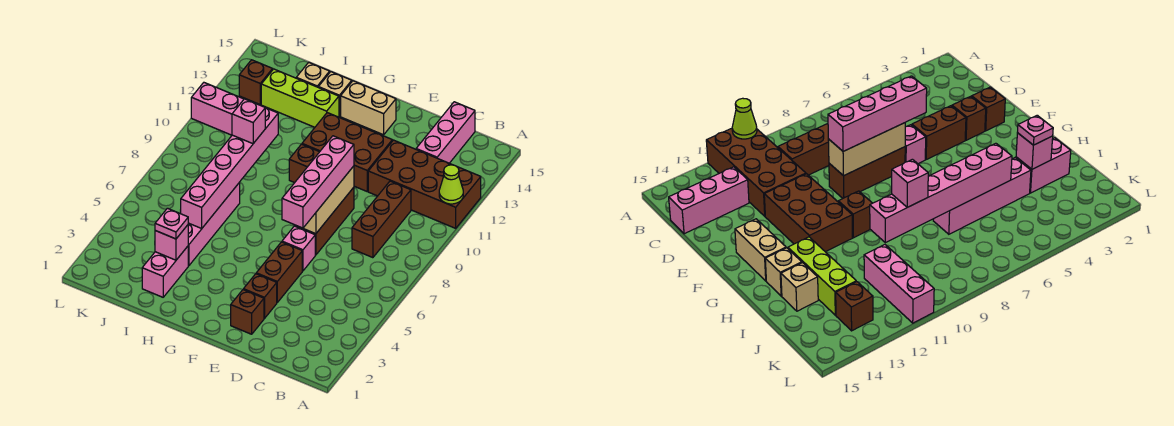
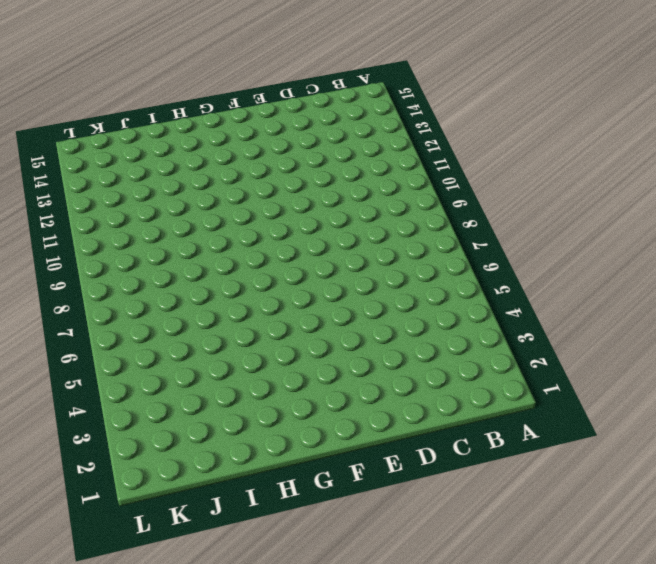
none -> brown 2x4 brick [368,140,481,228]
none -> brown 1x3 brick [352,181,411,258]
none -> pink 1x3 brick [416,102,475,163]

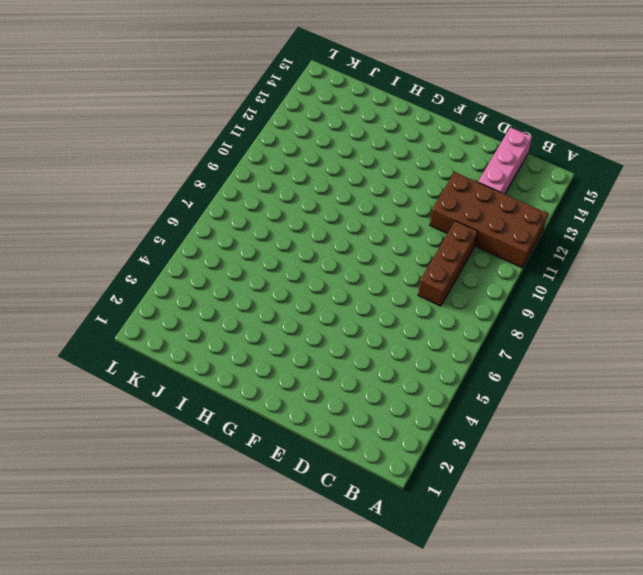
none -> brown 1x1 brick [231,290,264,334]
none -> brown 1x1 brick [244,274,277,318]
none -> brown 1x2 brick [256,242,302,302]

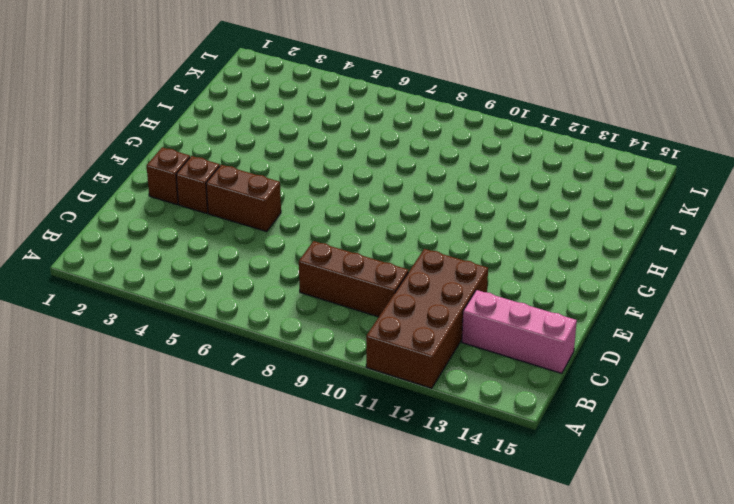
none -> pink 1x1 brick [282,226,315,271]
none -> brown 1x3 brick [295,187,354,255]
none -> brown 2x3 brick [302,113,392,191]

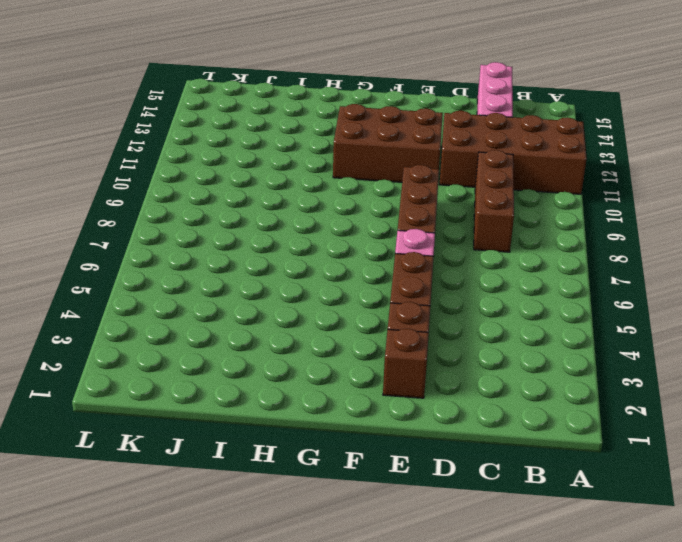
none -> tan 1x2 brick [341,81,396,135]
none -> brown 1x1 brick [289,144,319,183]
none -> lime 1x3 brick [261,69,339,127]

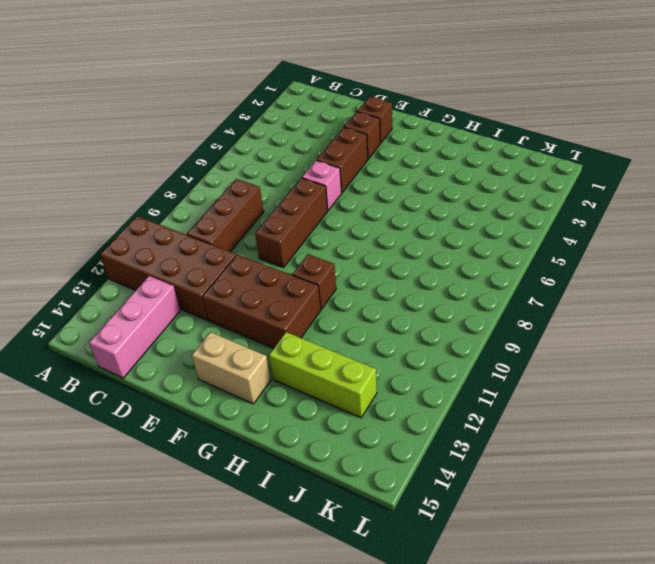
none -> tan 1x1 brick [318,72,352,116]
none -> pink 1x2 brick [142,246,188,297]
none -> pink 1x4 brick [188,182,240,266]

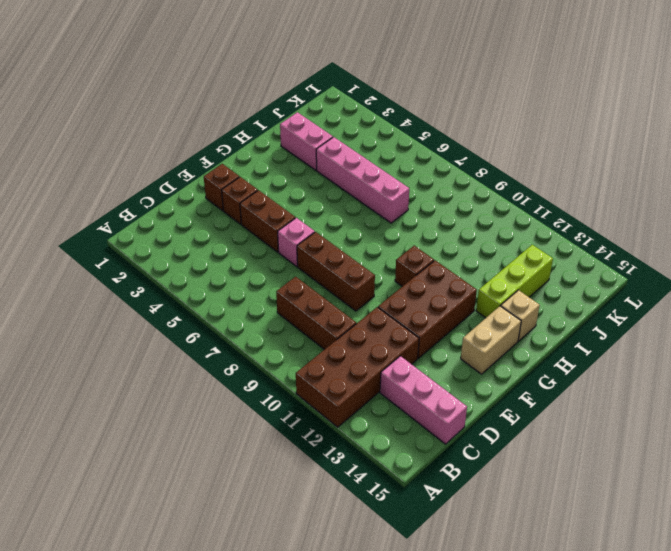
none -> tan 1x1 brick [297,62,330,87]
none -> pink 1x3 brick [191,83,244,135]
none -> brown 1x1 brick [239,60,273,104]

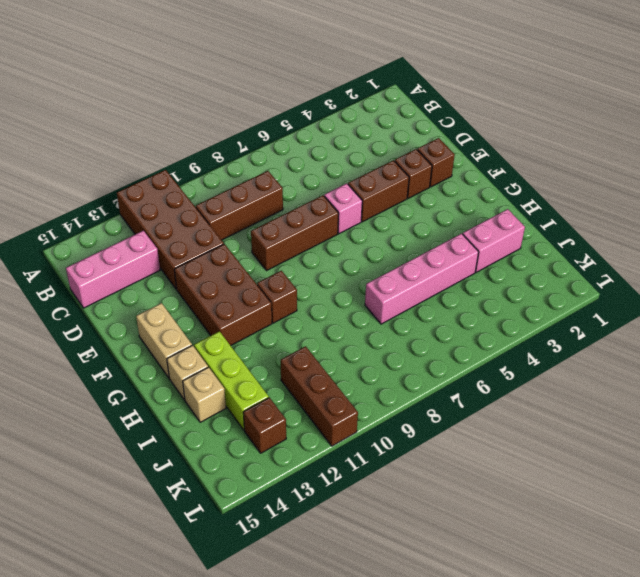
brown 1x3 brick [281,346,358,446] -> pink 1x3 brick [191,83,244,135]
none -> lime 1x1 cone [439,165,463,204]
none -> tan 1x3 brick [303,166,354,234]
none -> pink 1x1 brick [155,225,188,260]

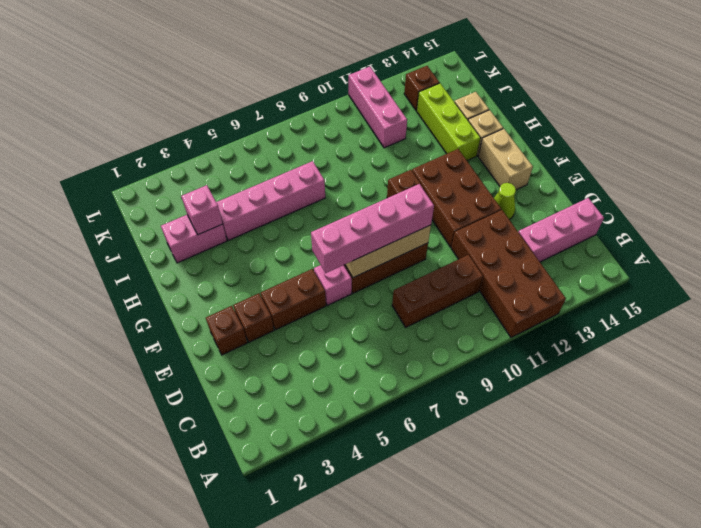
lime 1x1 cone [494,183,516,220] -> lime 1x1 cone moved to [439,165,463,204]
none -> pink 1x6 brick [181,108,278,228]
none -> pink 1x1 plate [155,208,188,239]
none -> pink 1x1 brick [232,99,265,144]

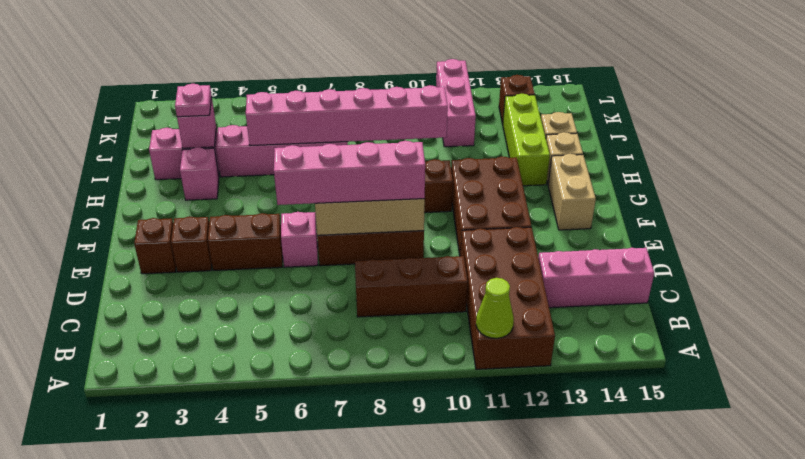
pink 1x1 brick [180,147,219,200] -> pink 1x1 brick moved to [232,99,265,144]

